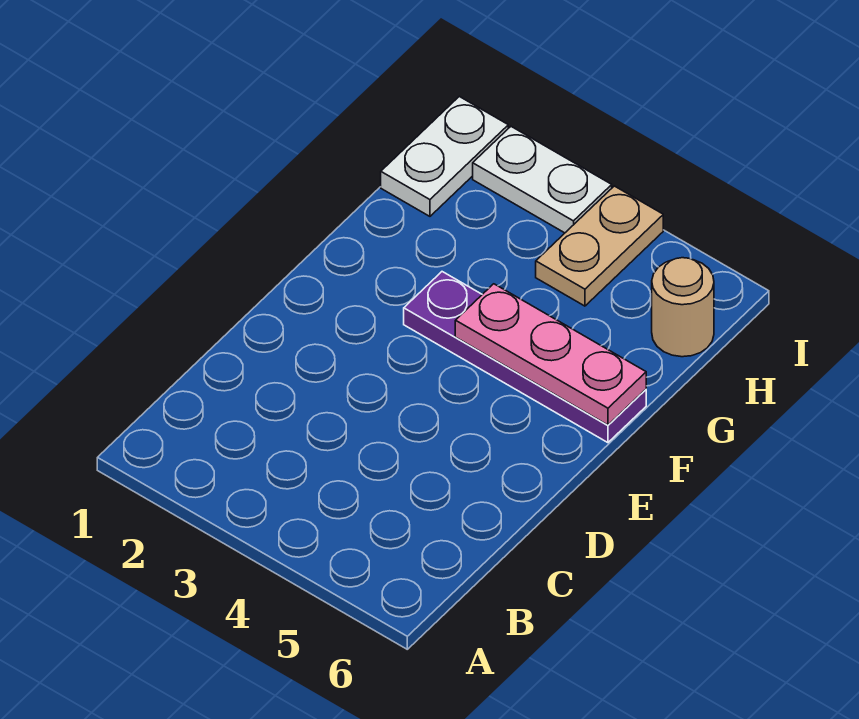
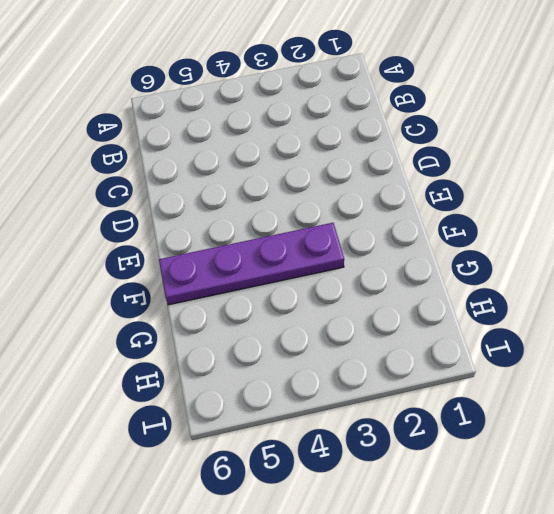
none -> white 1x2 plate [381,96,508,216]
none -> tan 1x2 plate [536,186,663,306]

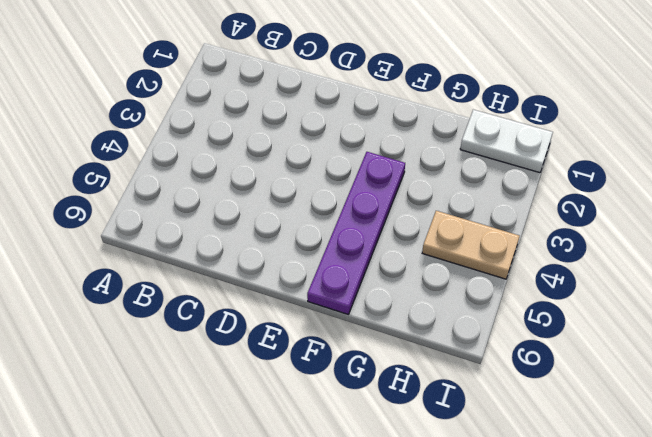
none -> tan 1x1 round brick [652,258,714,357]
none -> white 1x2 plate [473,127,612,233]

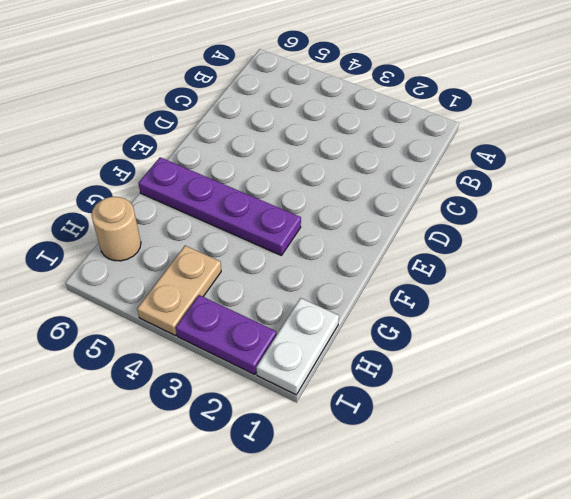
purple 1x2 plate [176,295,277,374] -> white 1x2 plate [473,127,612,233]
none -> pink 1x3 plate [455,284,646,425]

